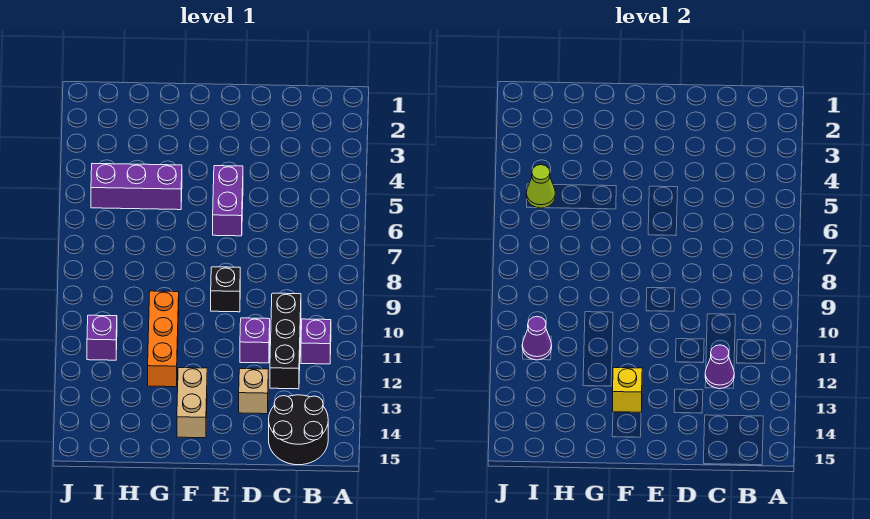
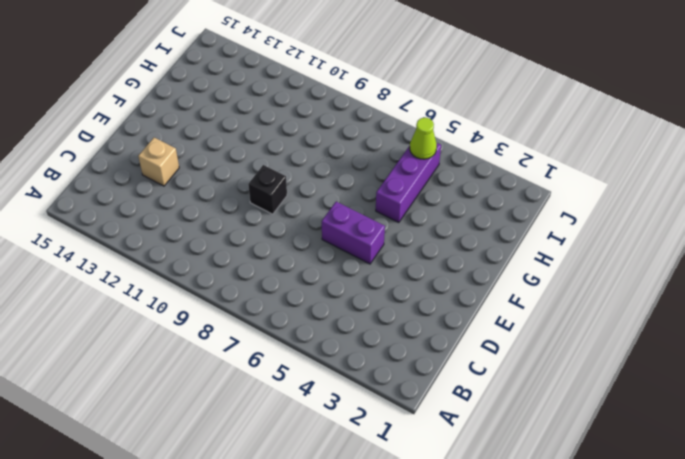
none -> purple 1x1 brick [301,319,331,364]
none -> black 2x2 round brick [269,395,328,465]
none -> black 1x3 brick [270,293,301,389]

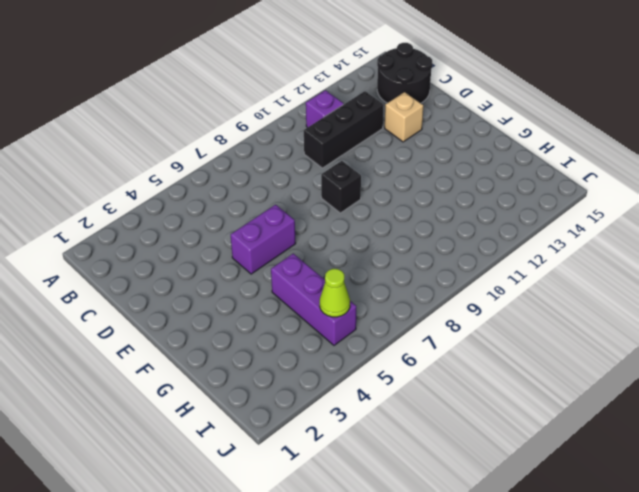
none -> purple 1x1 brick [240,318,270,363]
none -> tan 1x2 brick [177,368,207,438]
none -> orange 1x3 brick [148,291,179,387]

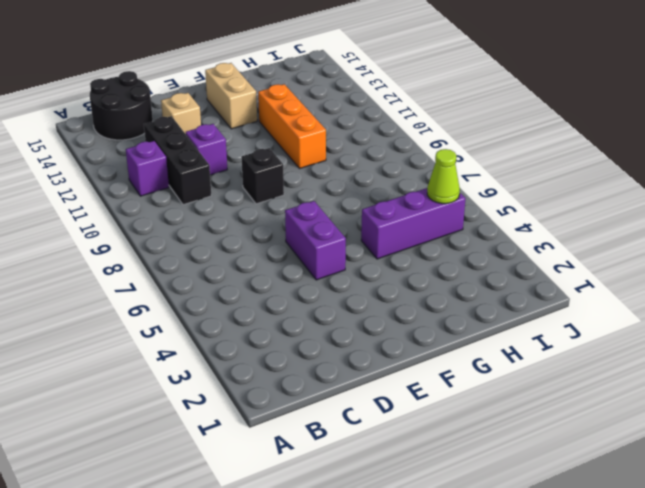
none -> purple 1x1 brick [87,315,117,360]
none -> purple 1x1 cone [705,345,734,389]
none -> yellow 1x1 brick [613,368,642,412]

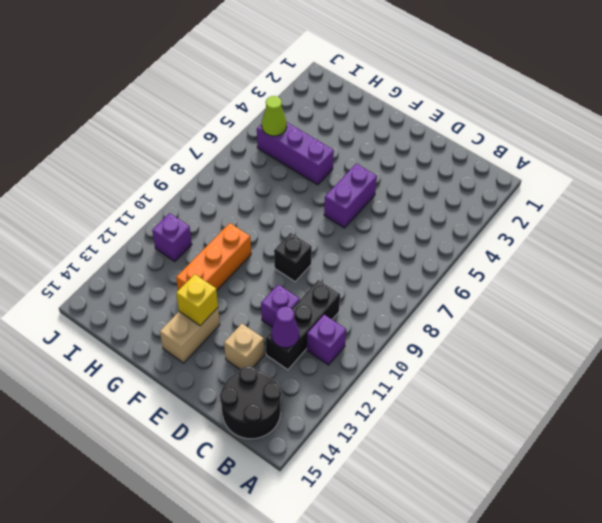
none -> purple 1x1 cone [522,316,552,360]

